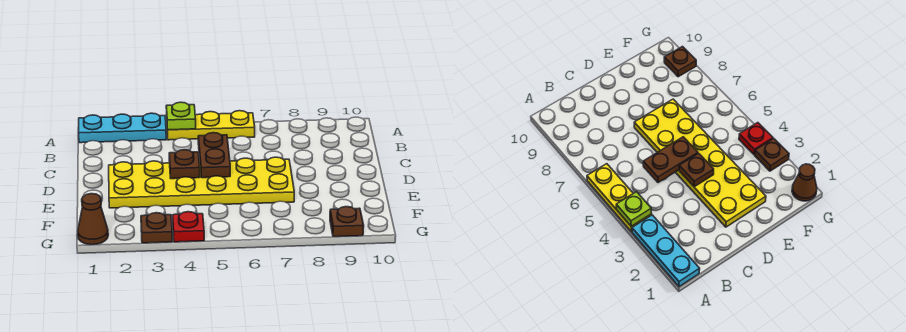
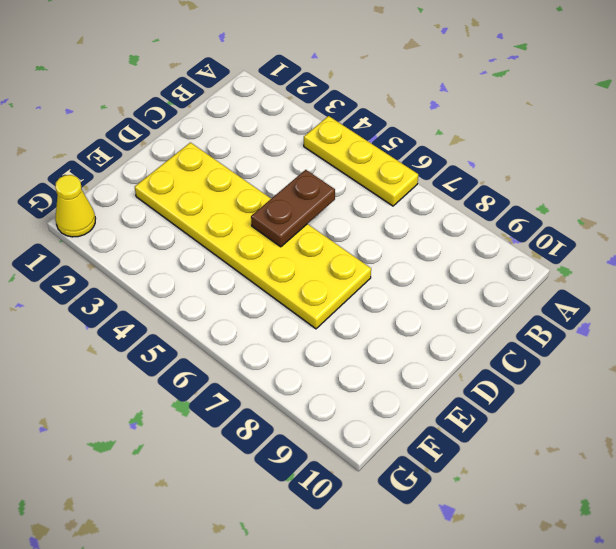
yellow 1x1 cone [55,175,96,237] -> brown 1x1 cone [78,194,108,245]
none -> cyan 1x3 plate [79,113,166,143]
none -> brown 1x1 plate [141,213,172,243]

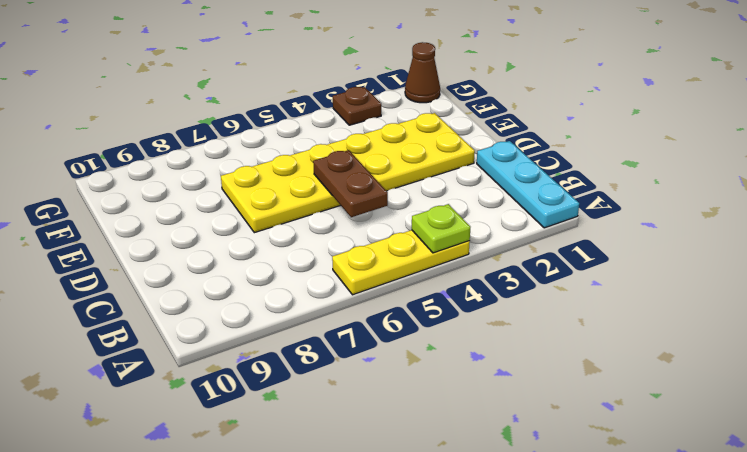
cyan 1x3 plate [477,141,579,228] -> cyan 1x3 plate turned to [79,113,166,143]
none -> red 1x1 plate [173,212,204,242]
none -> brown 1x1 plate [330,207,364,237]

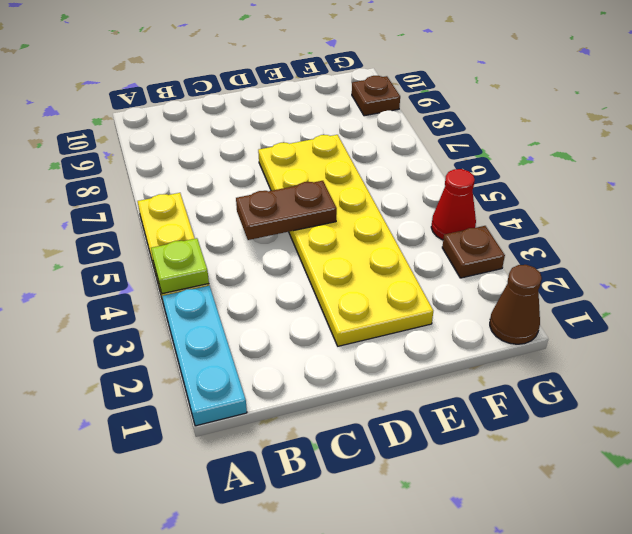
red 1x1 cone [431,169,476,240] -> red 1x1 plate [173,212,204,242]
none -> brown 1x1 plate [169,150,200,179]

